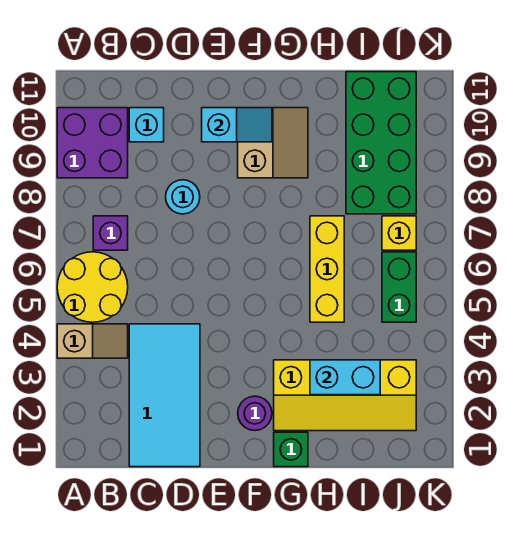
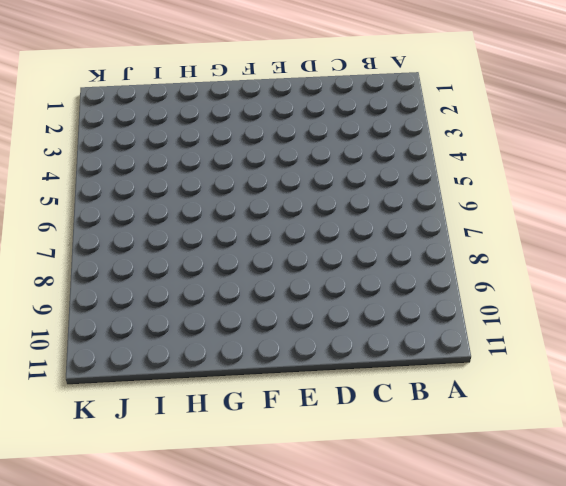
none -> tan 1x2 slope [57,324,128,358]
none -> yellow 2x2 round brick [57,252,128,322]
none -> purple 2x2 brick [57,108,128,178]

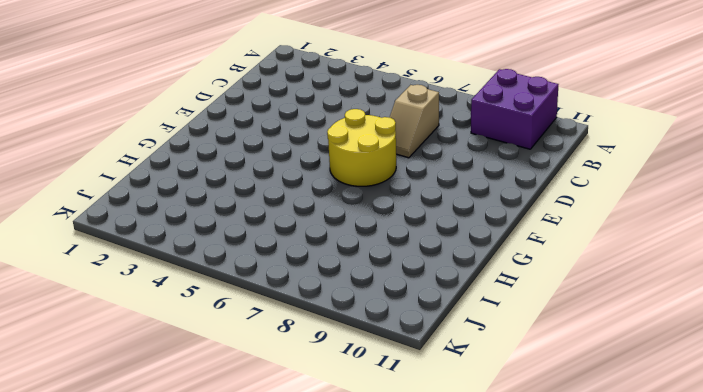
tan 1x2 slope [390,85,439,158] -> tan 1x2 slope moved to [57,324,128,358]
yellow 2x2 round brick [327,109,396,186] -> yellow 2x2 round brick moved to [57,252,128,322]
none -> purple 1x1 brick [93,216,128,250]
none -> cyan 2x4 tile [129,324,200,467]
none -> cyan 1x1 brick [129,108,164,142]

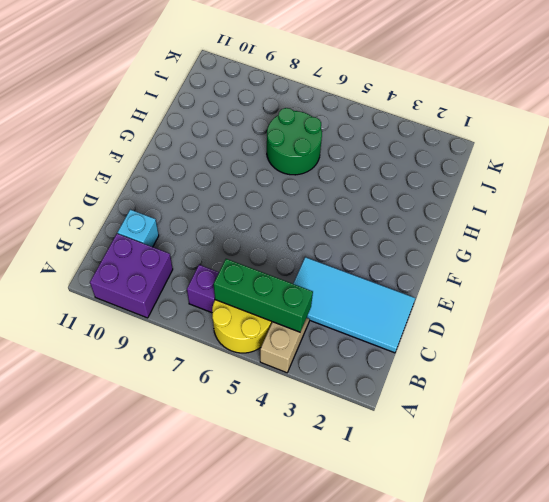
green 1x3 brick [214,259,313,332] -> none
green 2x2 round brick [267,108,322,175] -> yellow 1x3 brick [310,216,344,322]
none -> cyan 1x1 round brick [166,180,200,214]
none -> purple 1x1 round brick [238,396,272,431]
none -> tan 2x2 slope [238,108,308,178]

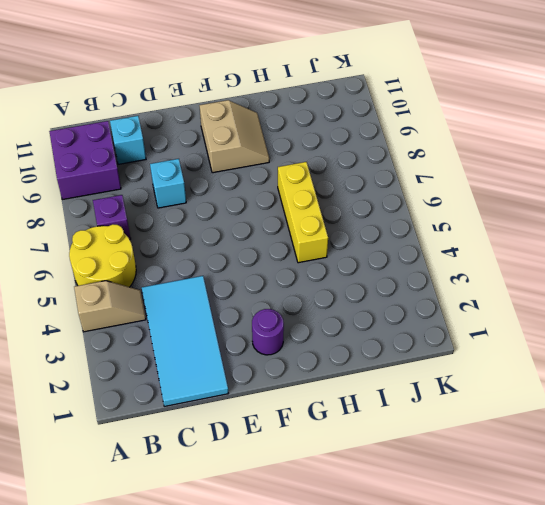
cyan 1x1 brick [150,159,186,208] -> cyan 1x1 round brick [166,180,200,214]
none -> green 1x1 brick [274,432,308,467]
none -> yellow 2x4 slope [274,360,416,431]
none -> green 2x4 brick [346,72,416,214]

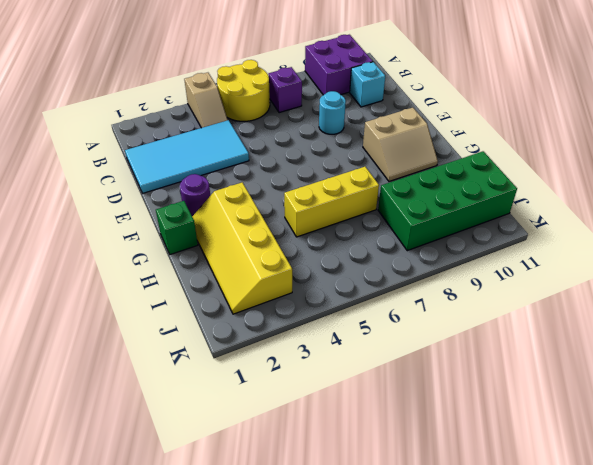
none -> green 1x2 brick [382,252,416,322]
none -> yellow 1x1 brick [382,216,416,250]
none -> cyan 1x2 slope [202,108,272,142]

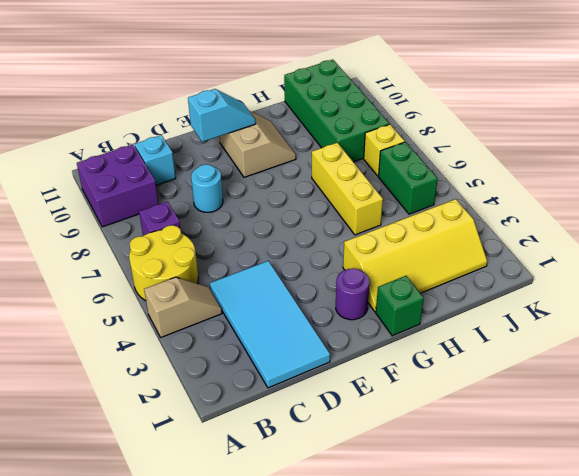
none -> cyan 1x2 brick [310,360,380,395]

